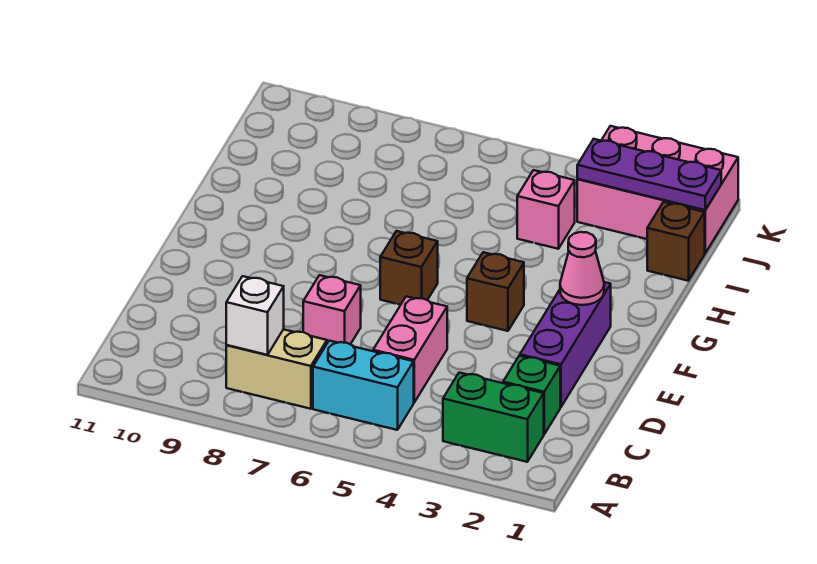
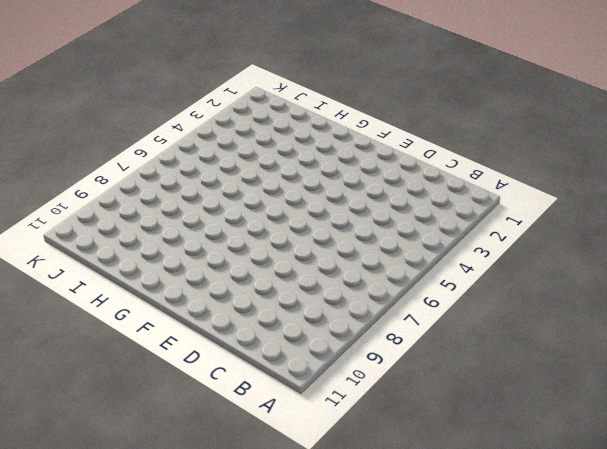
none -> green 1x2 brick [443,373,544,462]
none -> cyan 1x2 brick [313,341,414,430]
none -> tan 1x2 brick [226,329,327,409]

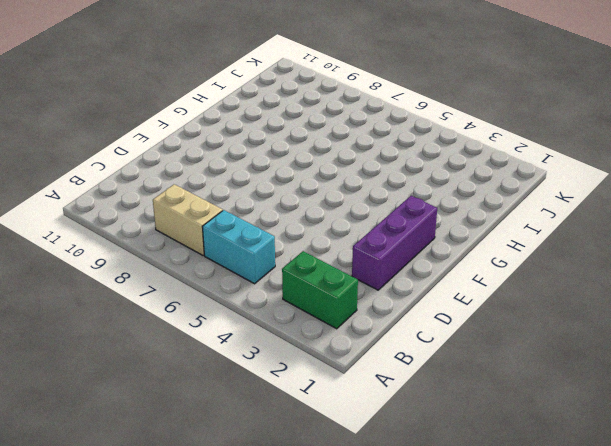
none -> green 1x1 brick [503,356,560,434]
none -> pink 1x2 brick [373,296,447,402]
none -> pink 1x1 brick [303,275,361,344]

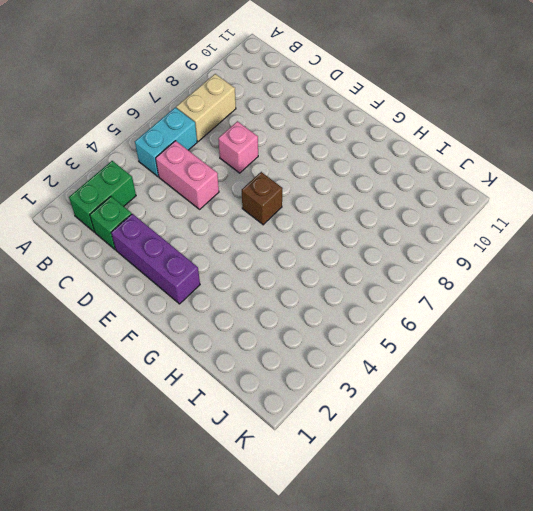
none -> brown 1x1 brick [467,252,524,331]
none -> brown 1x1 brick [647,202,705,281]
none -> pink 1x1 brick [517,170,575,249]

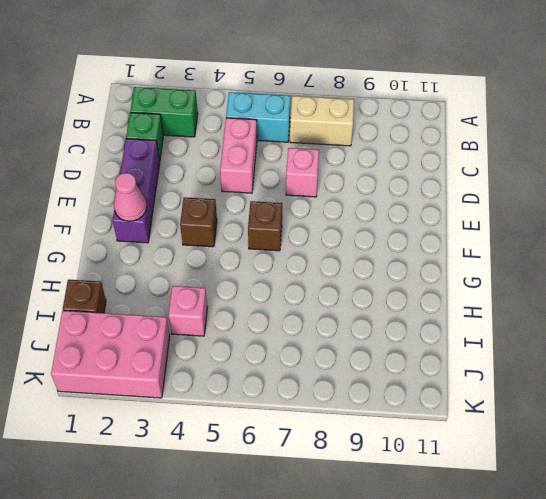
none -> white 1x1 brick [226,276,284,355]
none -> purple 1x3 plate [577,139,721,210]

